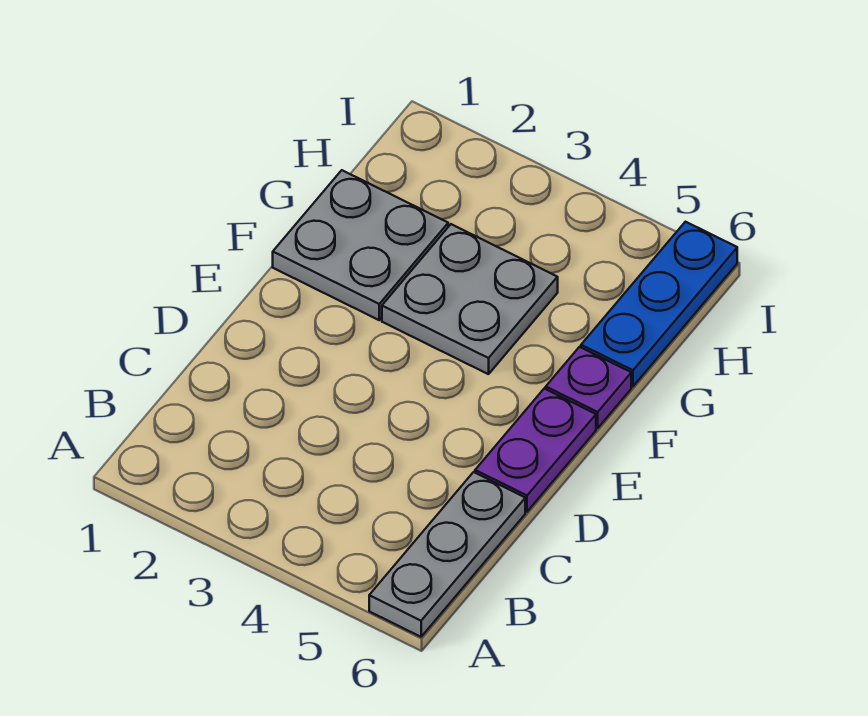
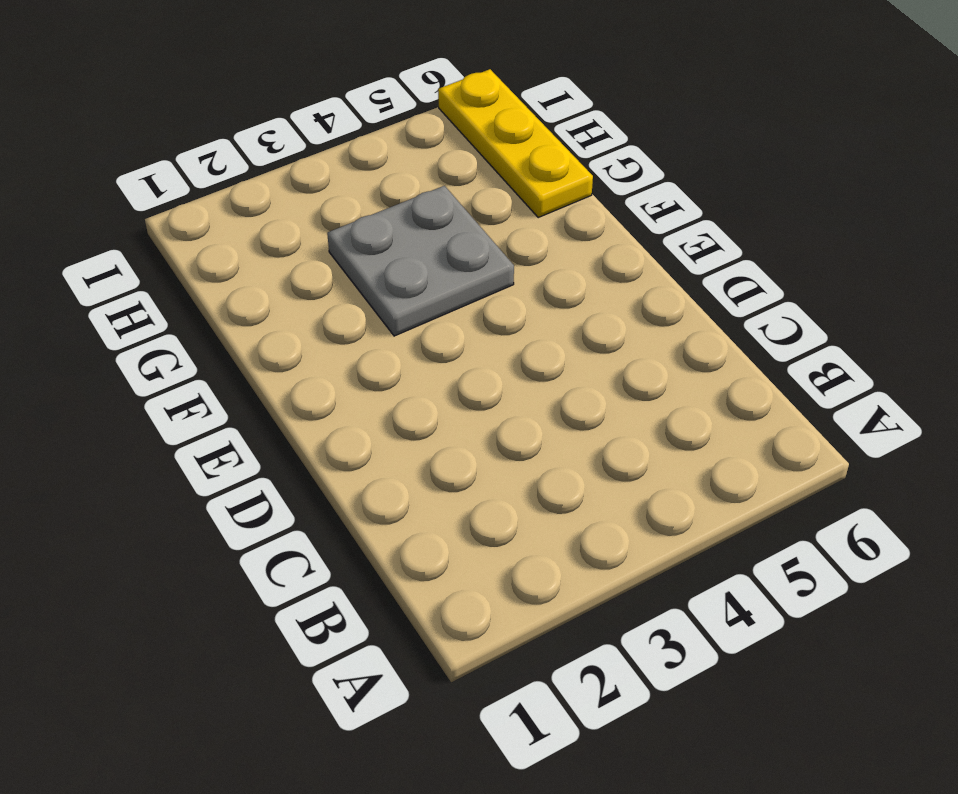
yellow 1x3 plate [438,69,593,217] -> blue 1x3 plate [581,222,737,386]
none -> grey 1x3 plate [369,472,525,637]
none -> purple 1x2 plate [475,389,596,512]

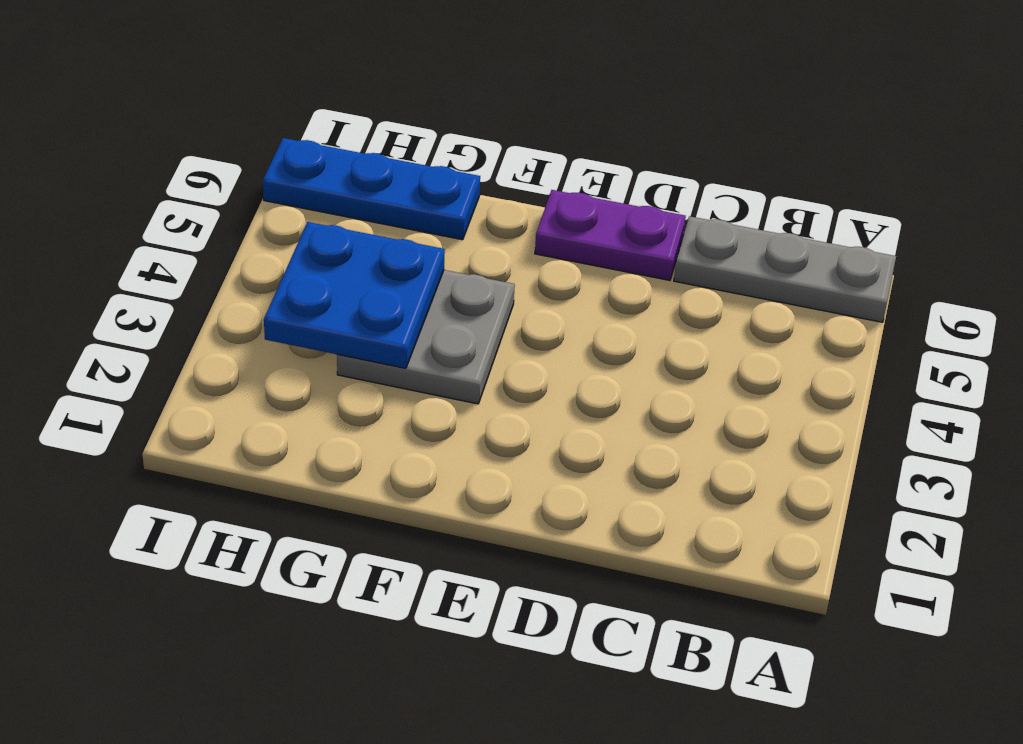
blue 2x2 plate [264,222,445,368] -> none
none -> grey 2x2 plate [273,170,448,320]
none -> purple 1x1 plate [546,347,631,428]

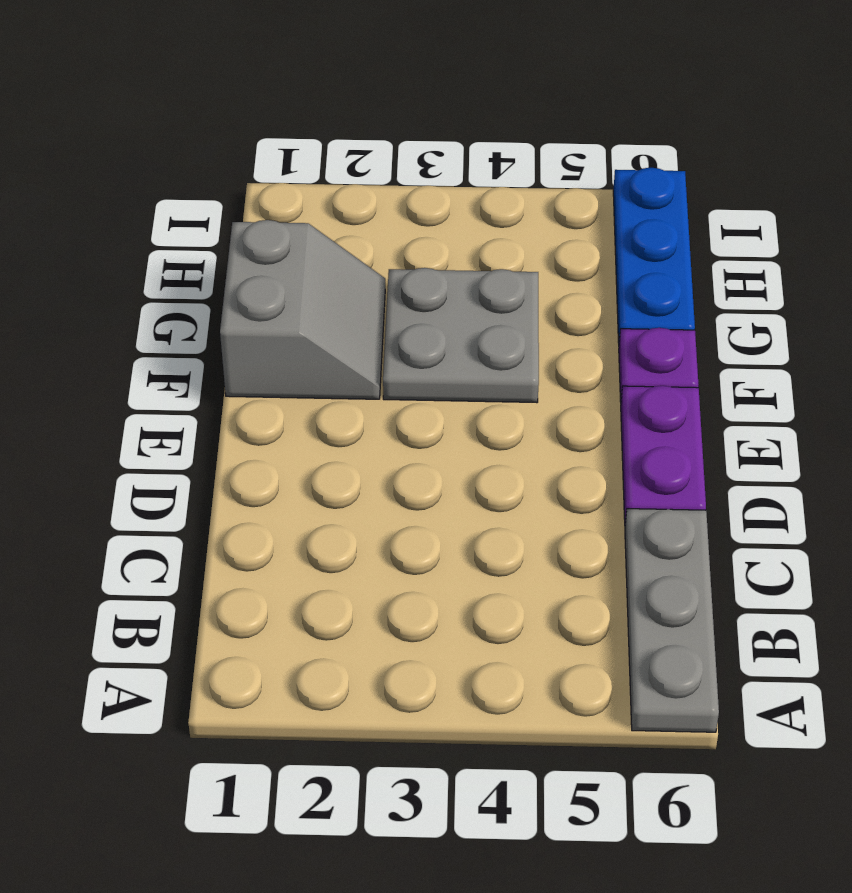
grey 2x2 slope [220,220,385,399] -> grey 2x2 plate [273,170,448,320]

